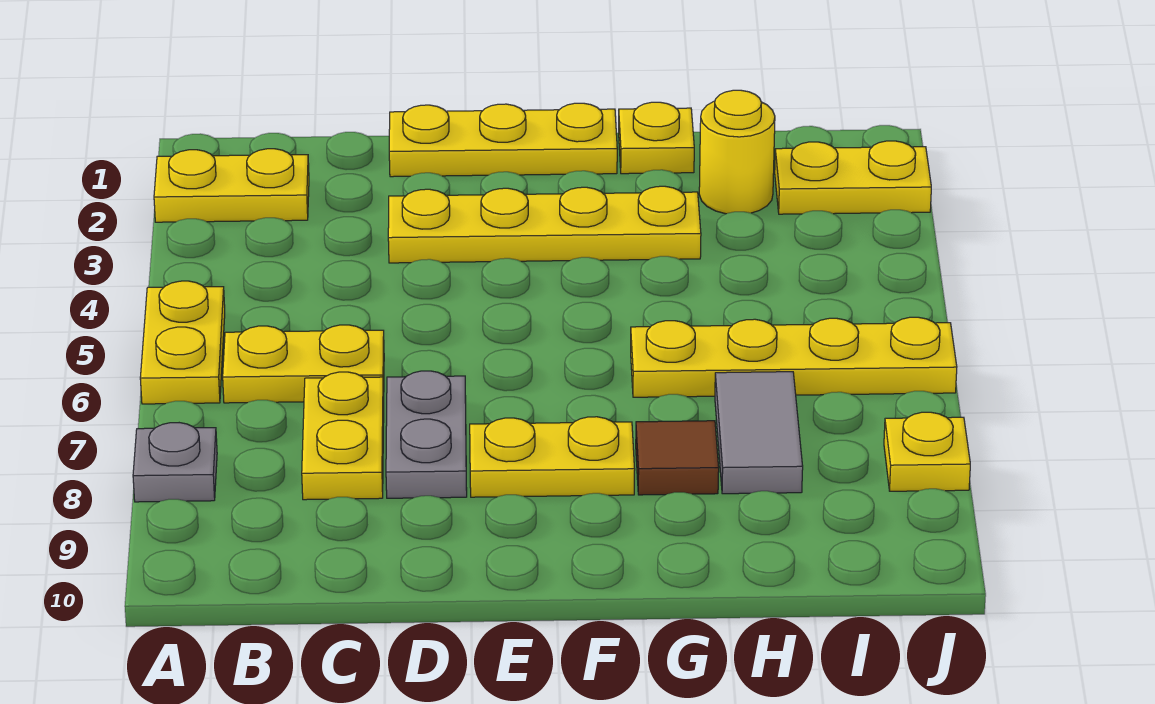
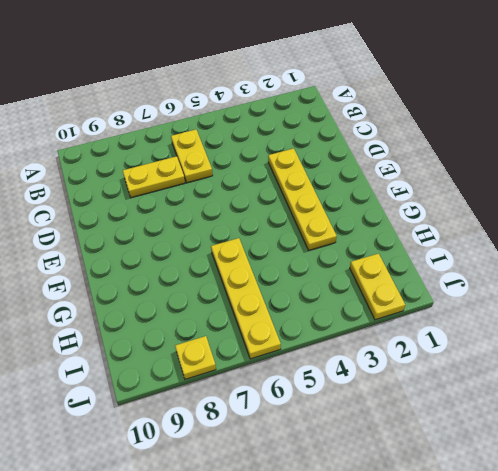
none -> yellow 1x2 plate [154,149,309,222]
none -> yellow 1x2 plate [140,281,225,404]
none -> grey 1x1 plate [133,423,217,502]

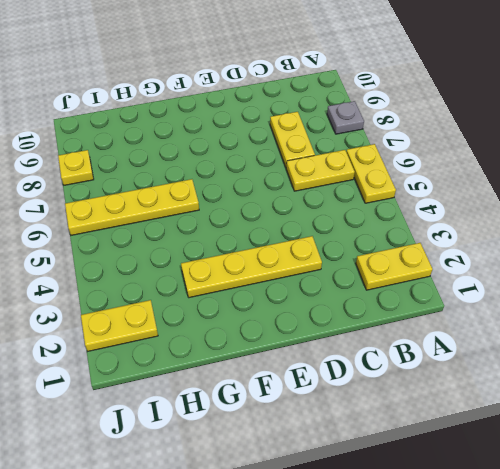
none -> yellow 1x3 plate [389,103,617,177]
none -> grey 1x2 plate [386,371,467,498]
none -> yellow 1x2 plate [470,417,635,497]

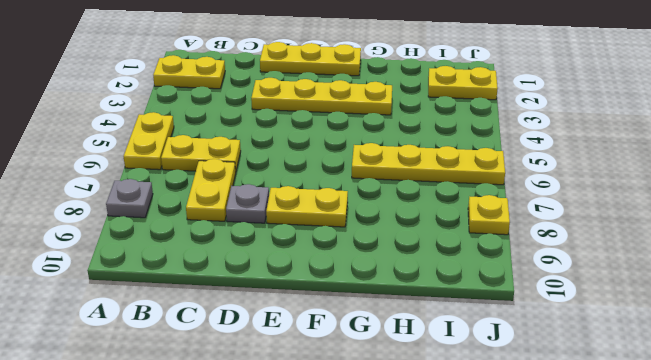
grey 1x1 plate [226,184,269,223] -> grey 1x2 plate [386,371,467,498]
none -> yellow 1x1 plate [619,102,694,174]
none -> brown 1x1 tile [636,421,719,495]
none -> yellow 1x1 round brick [699,90,775,214]

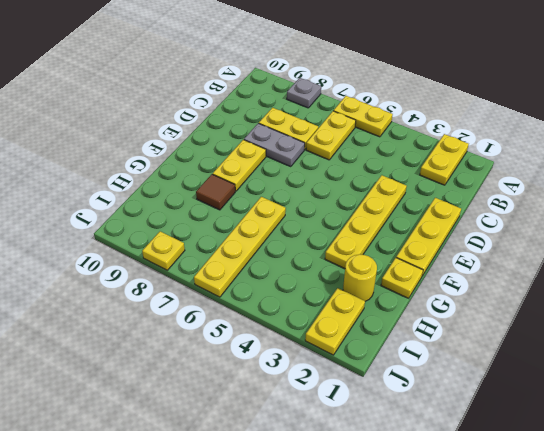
none -> grey 1x2 tile [715,372,803,494]

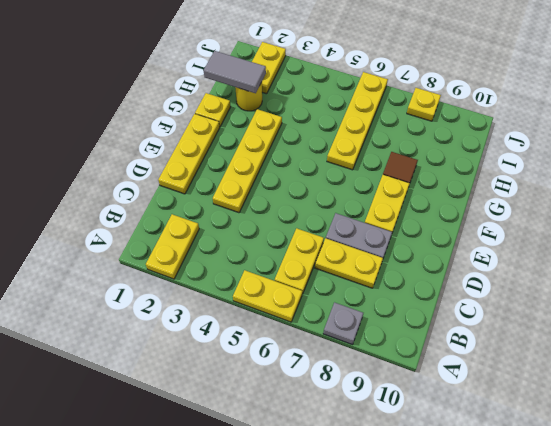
grey 1x2 tile [204,51,266,93] -> grey 1x2 tile moved to [715,372,803,494]

